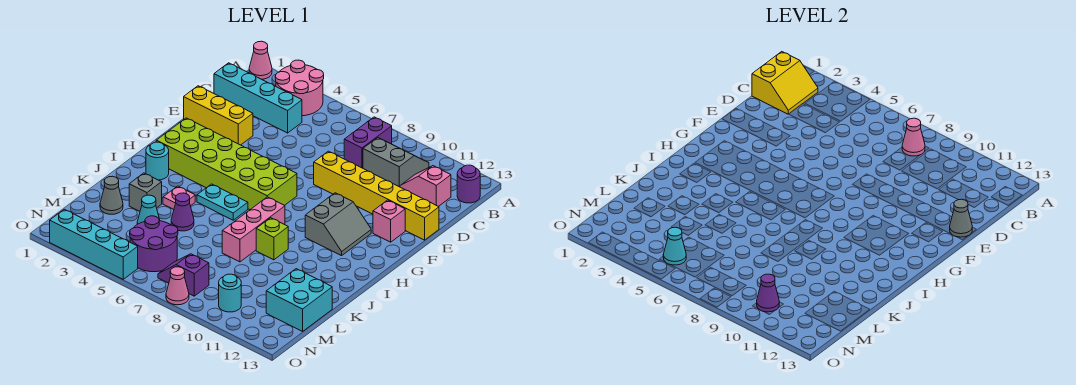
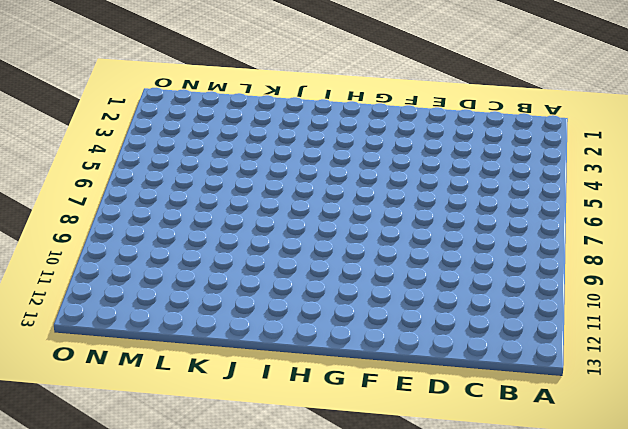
none -> pink 1x1 cone [249,41,272,79]
none -> pink 2x2 round brick [275,60,324,116]
none -> purple 1x2 brick [344,117,392,168]
none -> grey 2x2 slope [363,138,429,187]

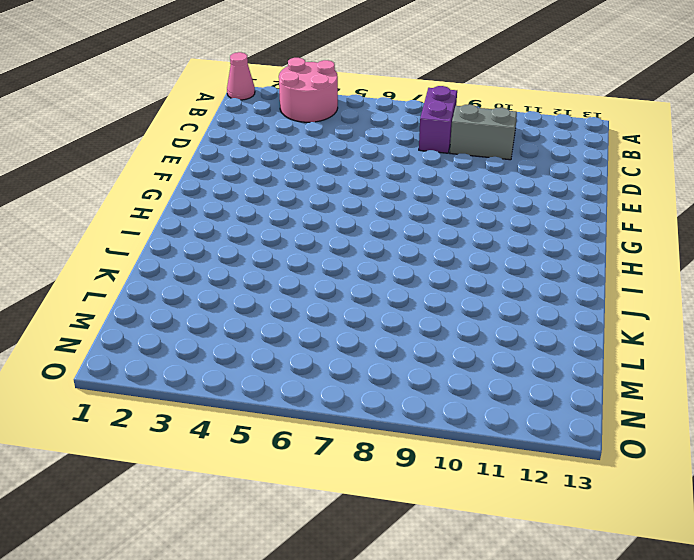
none -> purple 1x1 round brick [457,165,480,203]
none -> cyan 1x4 brick [214,63,302,133]
none -> pink 1x2 slope [400,166,451,207]
none -> yellow 1x3 brick [184,86,253,145]

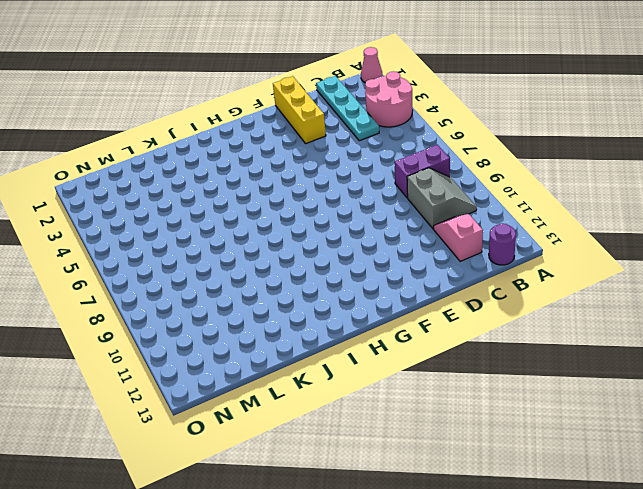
cyan 1x4 plate [316,76,379,141] -> cyan 1x4 brick [214,63,302,133]
none -> yellow 1x6 brick [314,151,439,240]
none -> pink 1x1 brick [373,200,405,242]
none -> lime 2x6 brick [156,118,297,210]
none -> grey 2x2 slope [305,193,371,256]

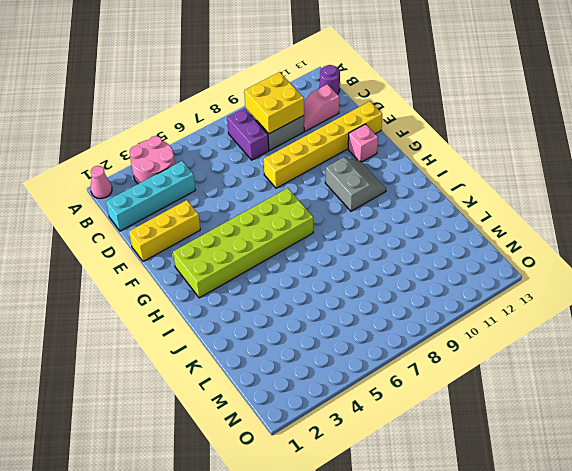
yellow 2x2 brick [244,72,304,134] -> none
none -> cyan 1x1 round brick [146,142,169,180]
none -> cyan 1x2 plate [197,184,248,220]
none -> pink 1x3 brick [222,197,285,262]
none -> pink 1x1 plate [163,186,195,209]

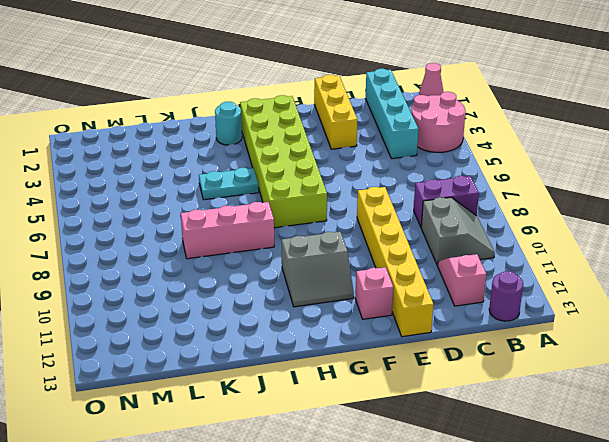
cyan 1x2 plate [199,168,259,200] -> cyan 1x2 plate turned to [197,184,248,220]
none -> pink 1x1 plate [163,186,195,209]
none -> lime 1x1 brick [256,218,288,260]
none -> grey 1x1 brick [129,173,162,211]
none -> purple 1x1 cone [171,193,194,231]

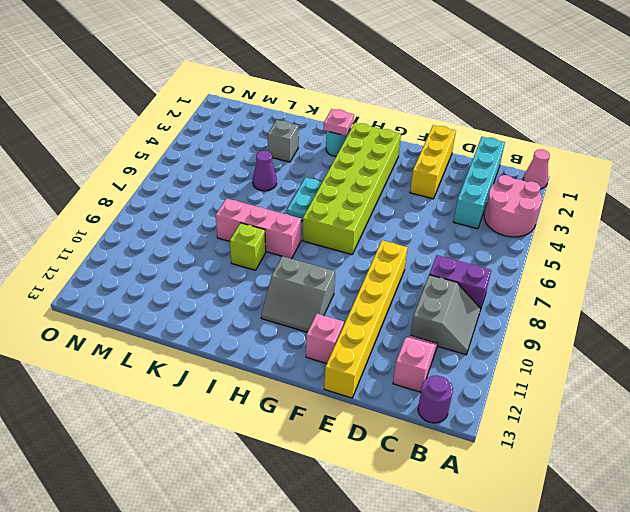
pink 1x1 plate [323,109,354,136] -> pink 1x1 plate moved to [163,186,195,209]
none -> grey 1x1 cone [100,176,123,214]
none -> cyan 1x1 cone [137,195,160,224]
none -> cyan 2x2 brick [266,269,332,331]
none -> purple 2x2 round brick [130,216,178,272]

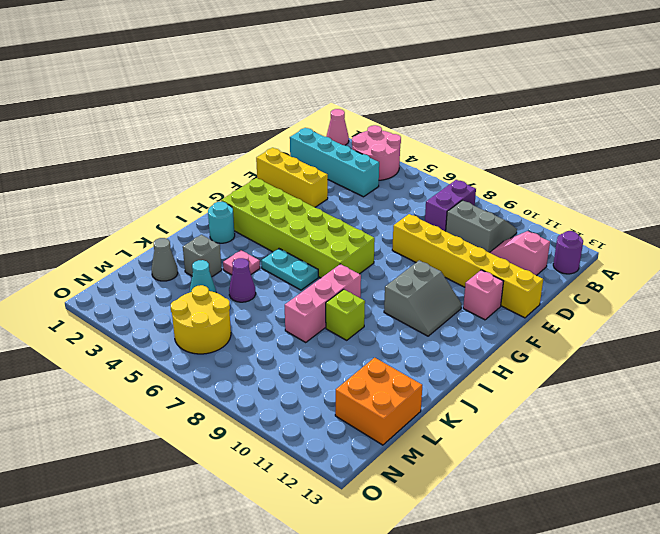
orange 2x2 brick [335,358,422,445] -> cyan 2x2 brick [266,269,332,331]
yellow 2x2 round brick [171,285,231,354] -> purple 2x2 round brick [130,216,178,272]
none -> purple 1x2 slope [158,254,209,296]
none -> cyan 1x1 round brick [219,274,241,312]
none -> cyan 1x4 brick [50,209,138,279]
none -> pink 1x1 cone [166,267,189,305]

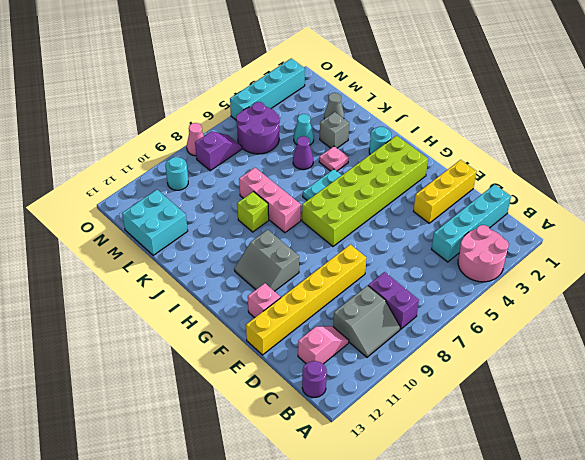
none -> pink 1x1 cone [249,41,272,79]
none -> yellow 2x2 slope [752,52,818,114]
none -> pink 1x1 cone [902,118,925,156]
none -> grey 1x1 cone [950,199,972,237]

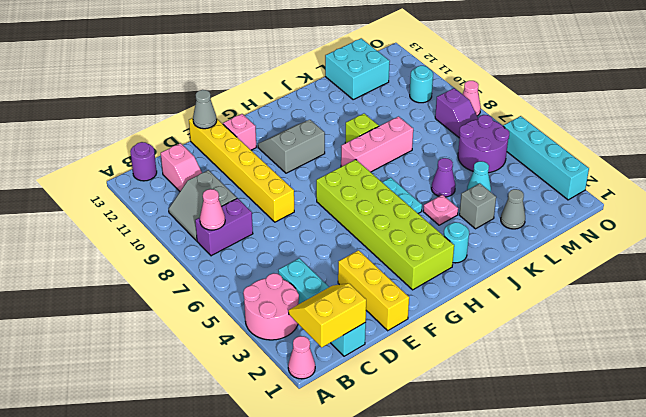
none -> cyan 1x1 cone [663,227,686,265]
none -> purple 1x1 cone [757,274,779,312]

